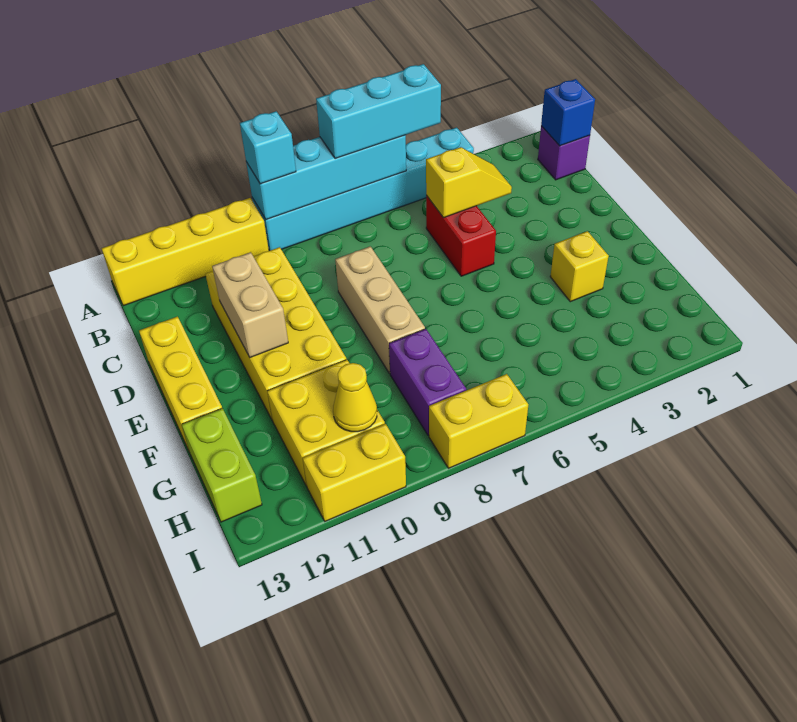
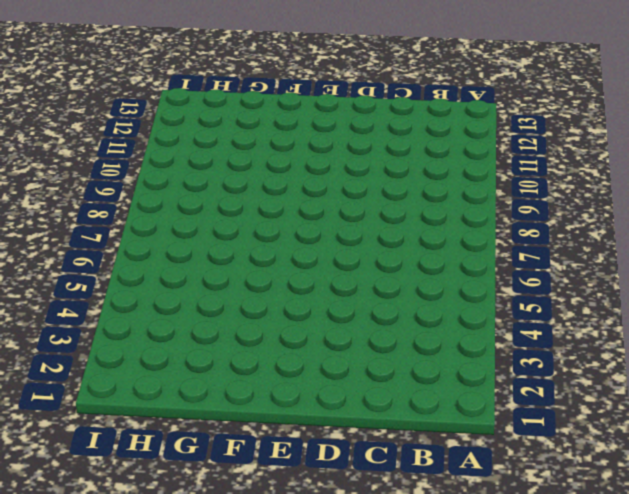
none -> cyan 1x6 brick [252,127,474,251]
none -> yellow 1x4 brick [102,198,269,306]
none -> purple 1x1 brick [538,126,590,180]

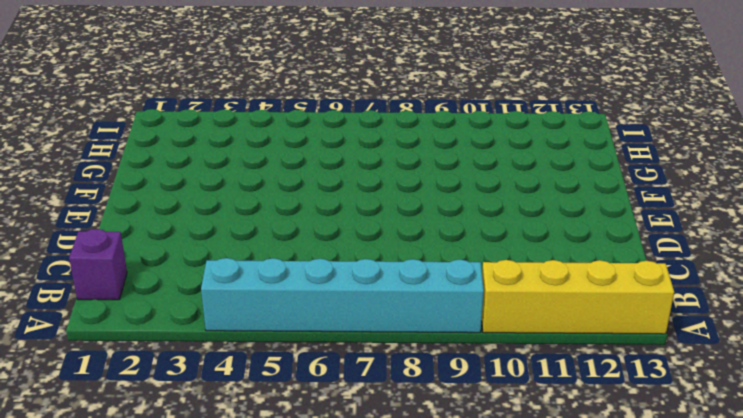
none -> red 1x2 brick [426,195,496,276]
none -> yellow 2x4 brick [206,247,346,419]
none -> tan 1x3 brick [335,246,425,374]

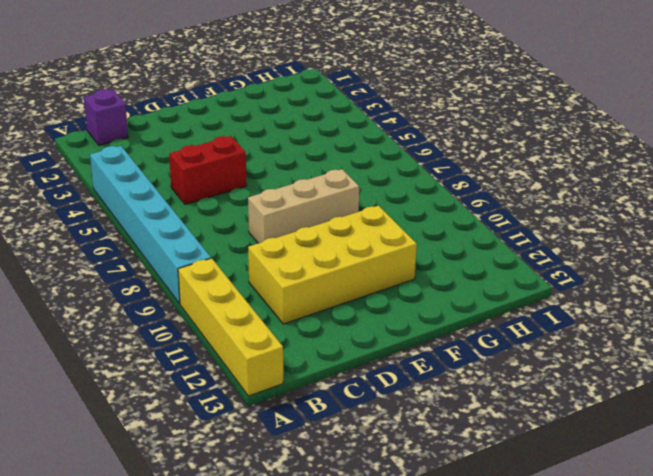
none -> yellow 1x3 brick [139,316,222,450]
none -> yellow 1x1 brick [550,231,609,302]
none -> purple 1x2 brick [389,329,466,435]

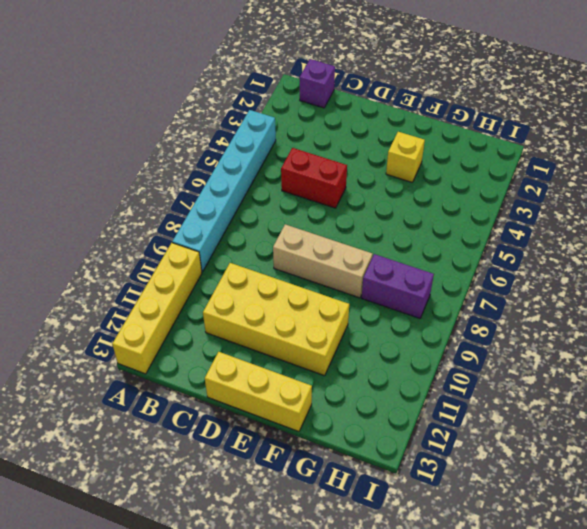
none -> yellow 2x2 brick [267,360,385,486]
none -> lime 1x2 brick [182,408,262,522]
none -> yellow 1x2 brick [429,374,528,468]

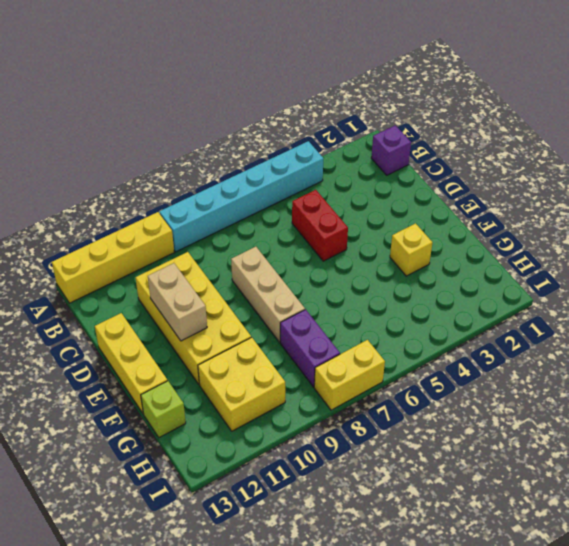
lime 1x1 brick [141,381,186,438] -> lime 1x2 brick [182,408,262,522]
none -> yellow 1x2 brick [303,424,406,521]
none -> cyan 1x4 brick [246,135,406,220]
none -> blue 1x1 brick [541,79,595,146]

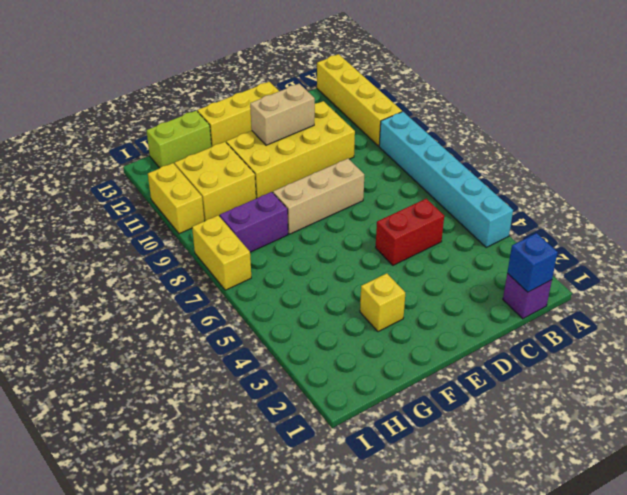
none -> cyan 1x4 brick [246,135,406,220]
none -> yellow 1x2 slope [426,147,512,218]
none -> yellow 1x1 cone [333,363,377,432]

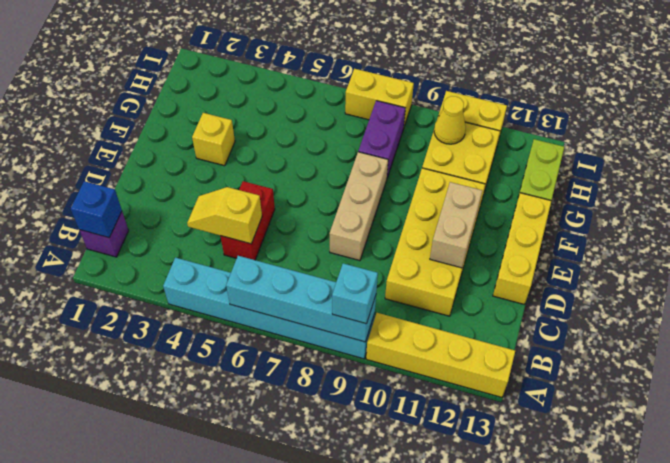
none -> cyan 1x3 brick [316,64,441,159]

